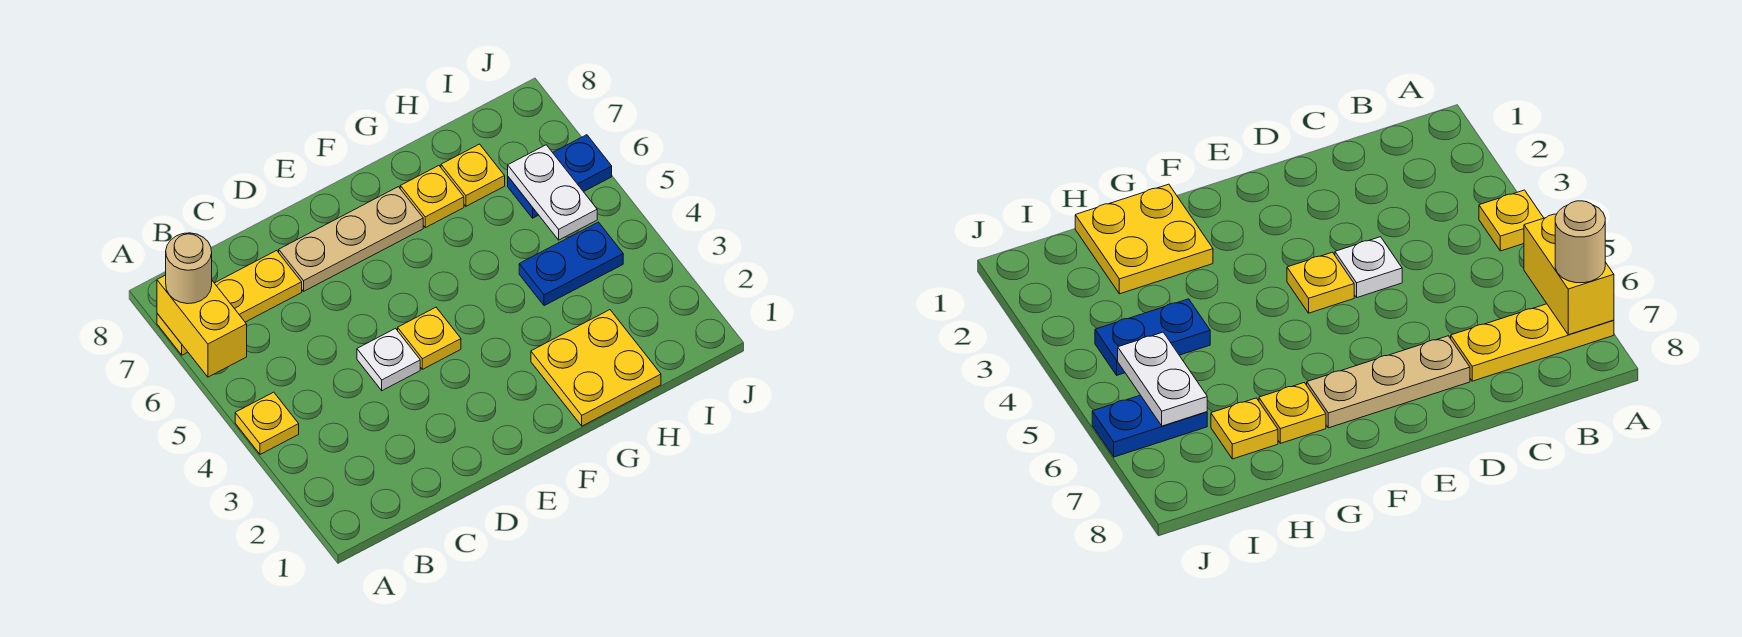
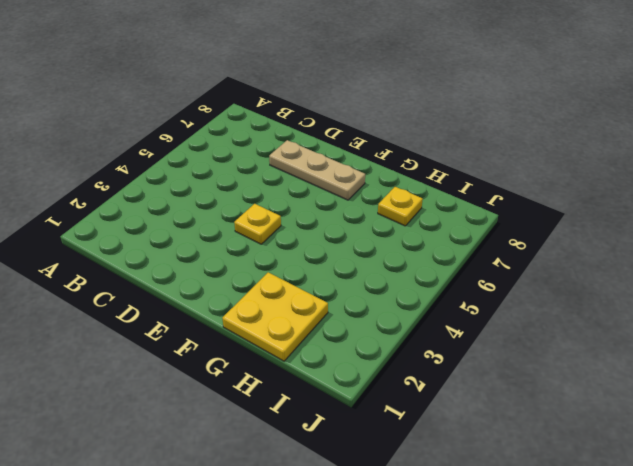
none -> yellow 1x1 plate [235,392,299,454]
none -> yellow 1x3 plate [157,250,302,355]
none -> white 1x1 plate [357,329,420,391]

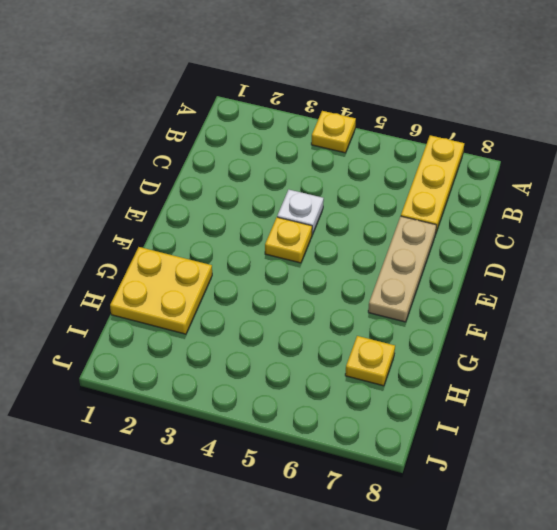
none -> yellow 1x1 plate [400,166,464,228]
none -> blue 1x2 plate [519,222,623,306]
none -> blue 1x2 plate [508,135,612,218]

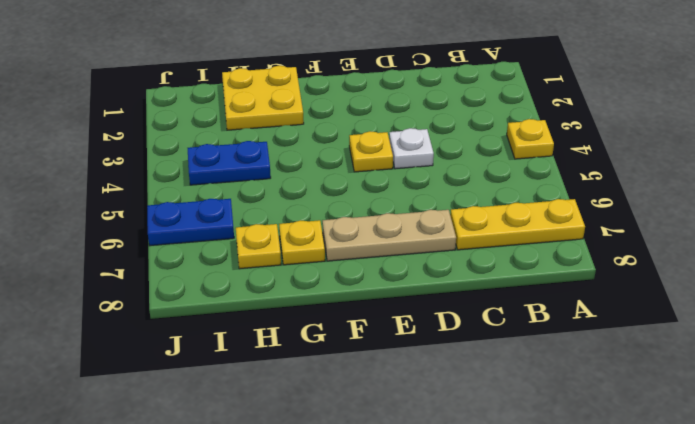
none -> yellow 1x2 brick [157,275,247,377]
none -> white 1x2 plate [508,145,597,240]
none -> tan 1x1 round brick [166,233,212,304]

